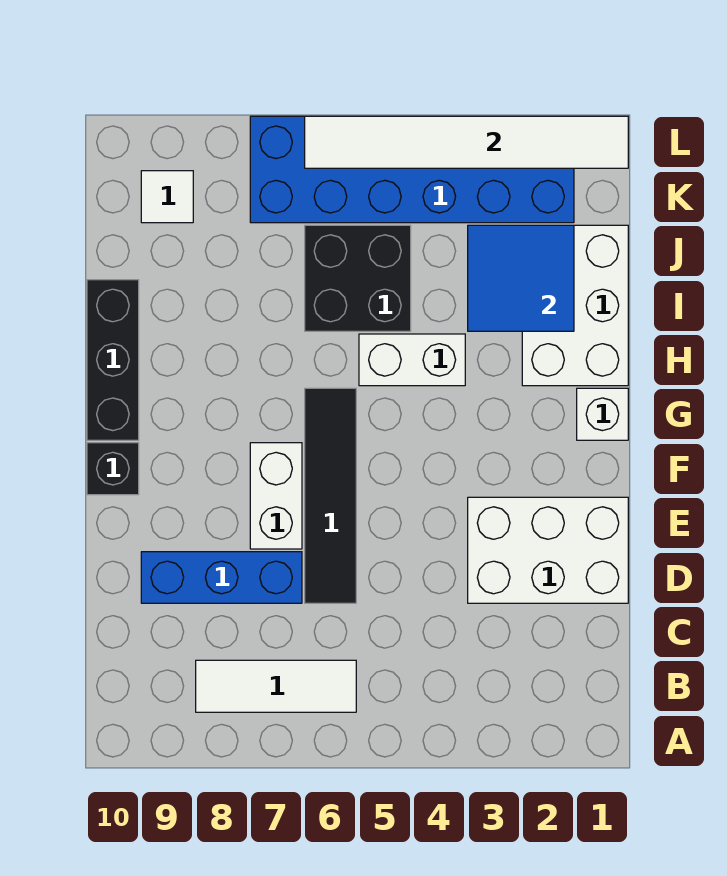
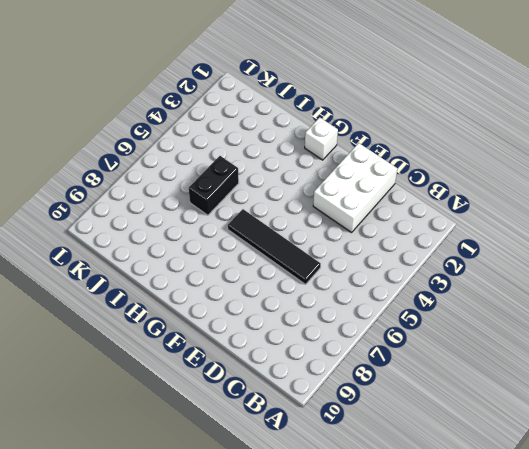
black 1x2 brick [189,156,239,215] -> black 2x2 brick [305,225,411,331]
none -> white 1x3 tile [196,660,356,712]
none -> blue 1x3 brick [141,552,302,603]
none -> white 1x2 brick [250,443,302,549]

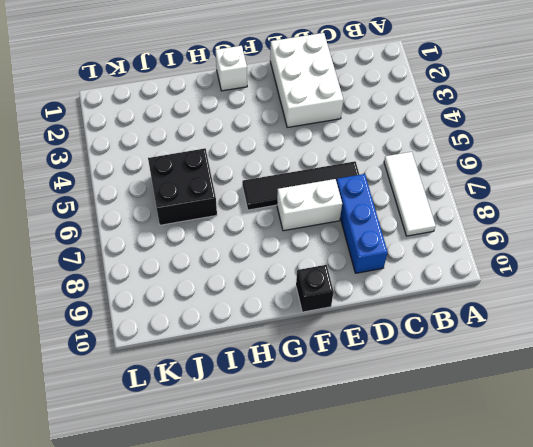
none -> black 1x3 brick [87,280,139,440]
none -> white 2x3 brick [522,225,628,386]
none -> white 1x2 brick [359,334,465,386]

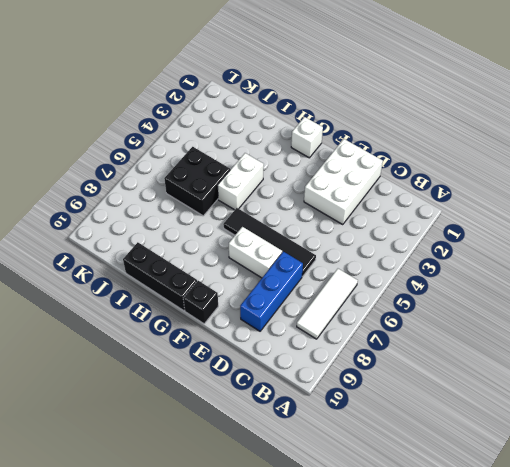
none -> white 2x3 brick [522,225,628,386]
none -> blue 2x6 brick [250,116,574,223]
none -> white 1x1 tile [141,171,193,223]

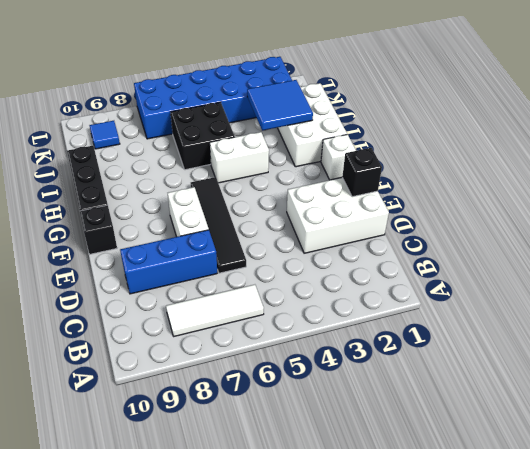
black 1x1 brick [342,148,382,197] -> none
blue 1x1 tile [89,121,120,149] -> white 1x1 tile [141,171,193,223]
none -> white 1x6 tile [305,116,628,168]

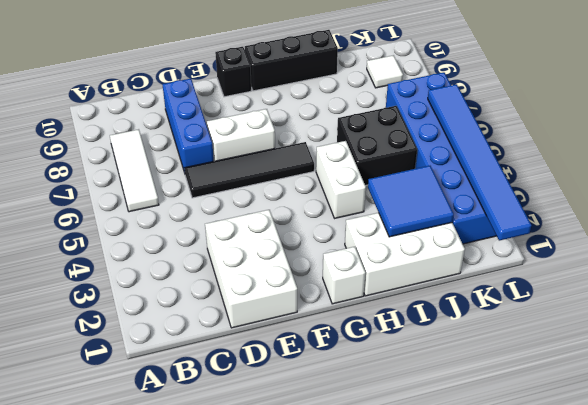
blue 1x6 tile [428,84,531,241] -> white 1x6 tile [305,116,628,168]

